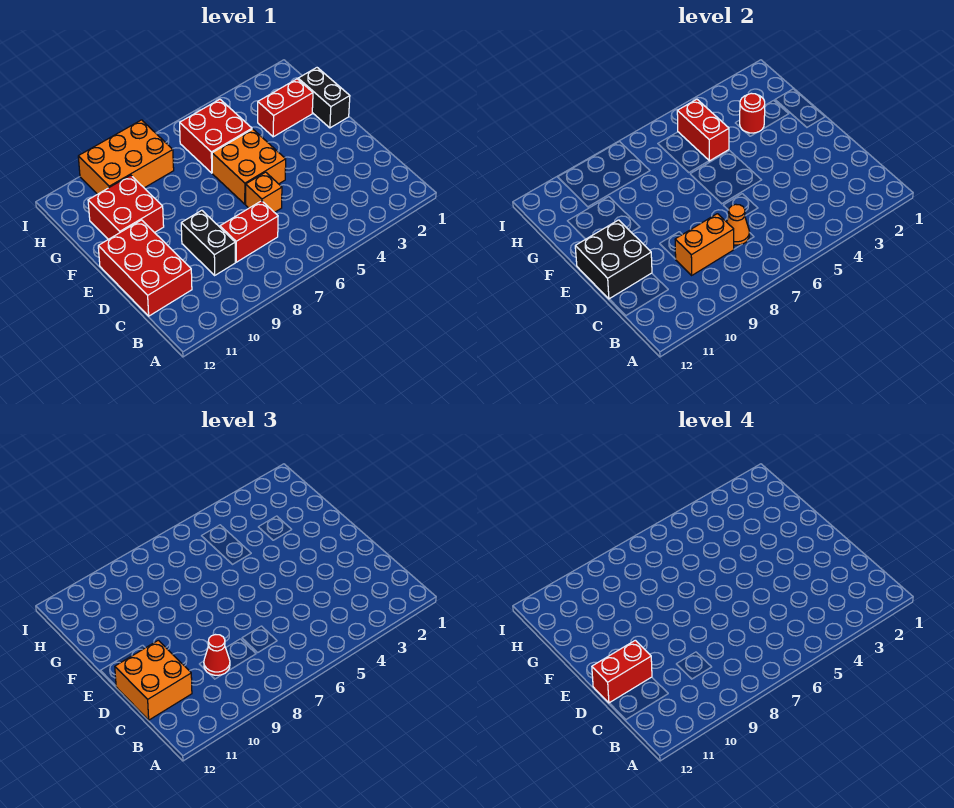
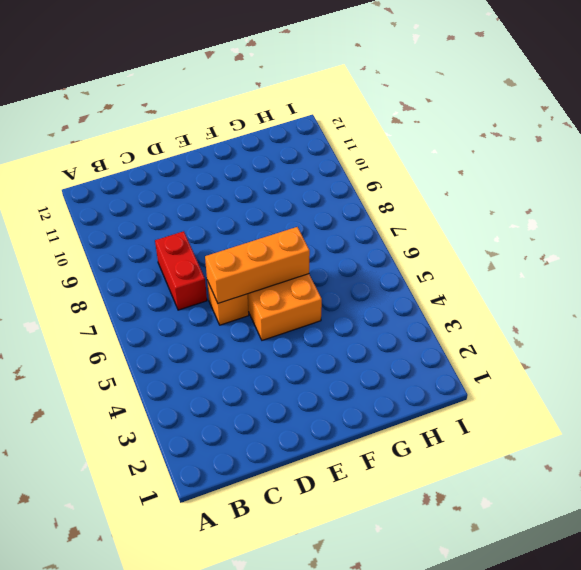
orange 1x3 brick [205,227,310,303] -> none
none -> black 1x2 brick [181,210,235,275]
none -> red 2x3 brick [98,220,192,316]
none -> black 1x2 brick [298,68,350,128]

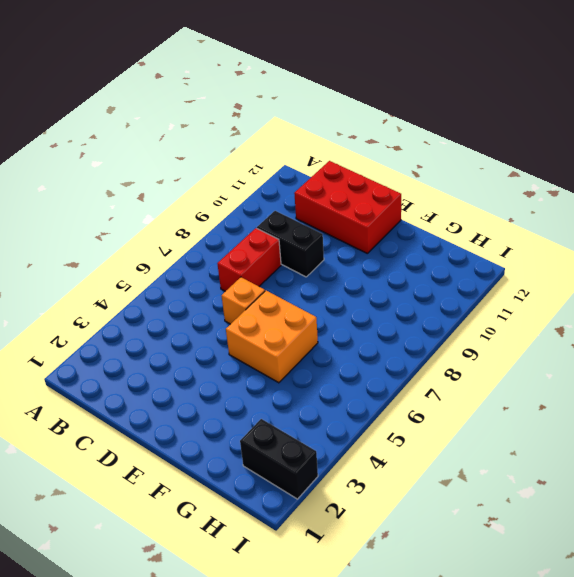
black 1x2 brick [240,419,318,499] -> black 1x2 brick moved to [298,68,350,128]
none -> red 2x2 brick [88,175,164,239]
none -> red 1x2 brick [258,79,313,137]
none -> red 2x2 brick [180,99,252,173]

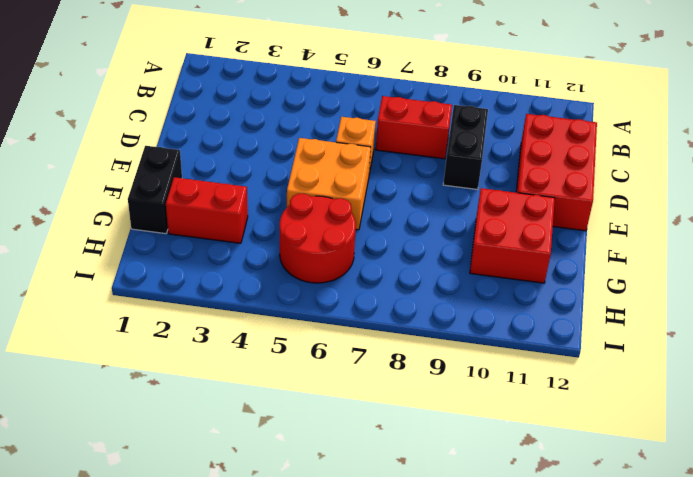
red 2x2 round brick [280,193,356,283] -> red 2x2 brick [180,99,252,173]
none -> orange 2x3 brick [78,120,174,194]
none -> orange 1x1 cone [727,204,750,245]
none -> orange 1x2 brick [675,214,734,275]

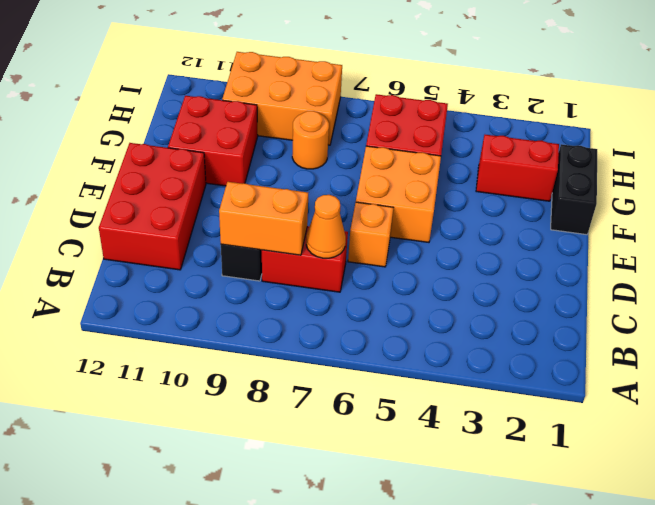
orange 1x1 round brick [292,111,329,169] -> none
none -> black 2x2 brick [575,220,652,299]
none -> red 1x1 round brick [740,93,765,133]
none -> red 1x2 brick [677,99,729,161]

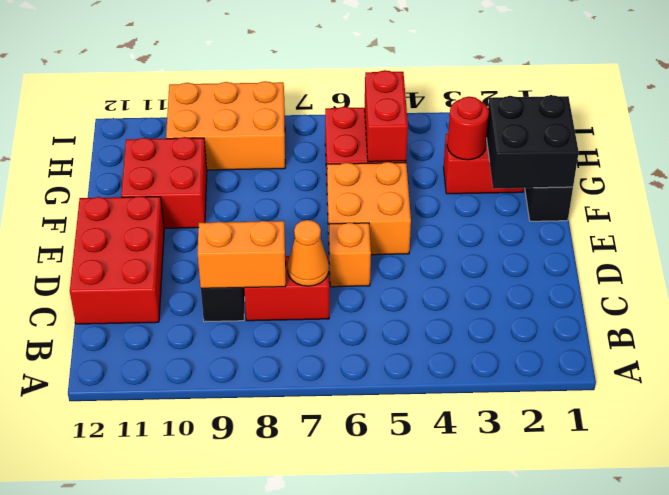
black 2x2 brick [486,95,579,189] -> black 2x2 brick moved to [575,220,652,299]
none -> red 1x1 cone [204,635,230,675]
none -> orange 2x2 brick [115,640,192,720]
none -> red 1x2 brick [592,640,652,703]

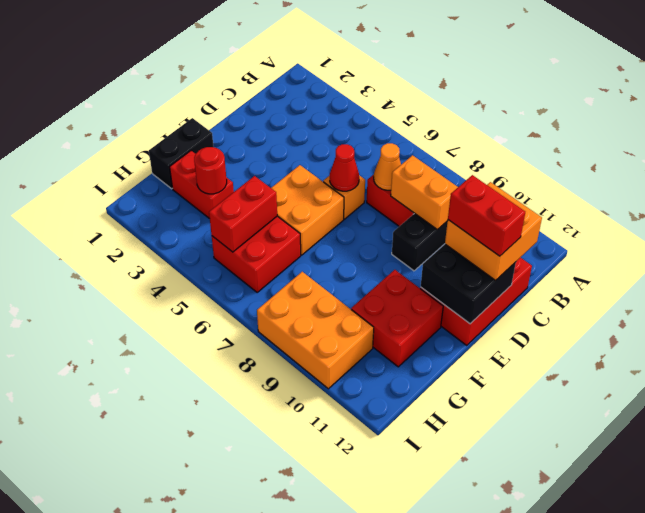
red 1x1 cone [330,144,359,191] -> red 1x1 cone moved to [204,635,230,675]

